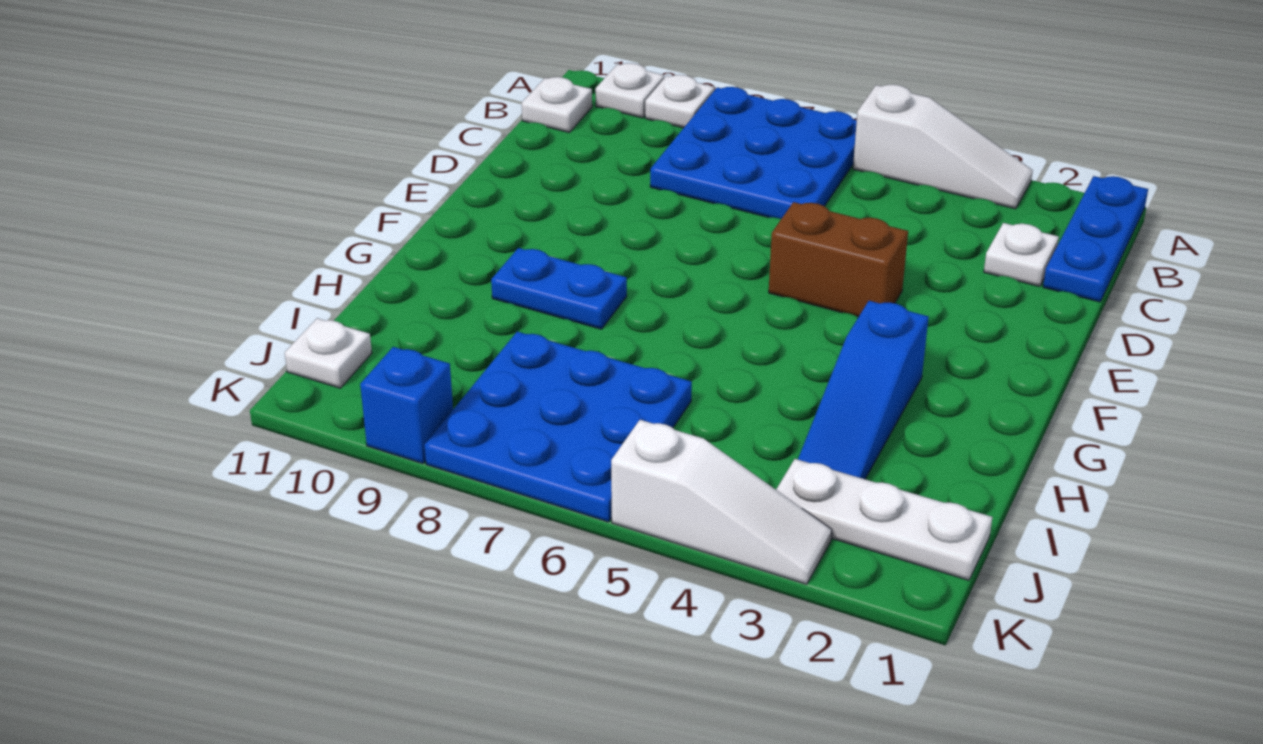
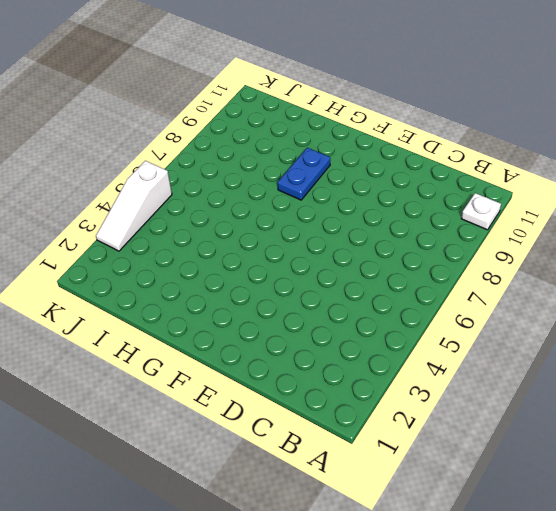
none -> blue 1x3 plate [1043,176,1148,302]
none -> white 1x3 slope [853,84,1033,209]
none -> blue 3x3 plate [650,87,857,219]

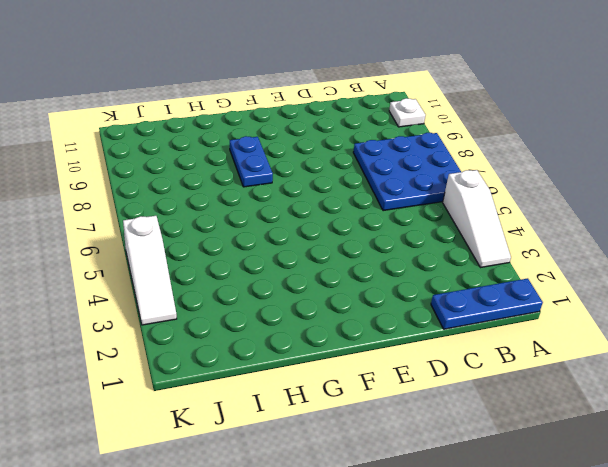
none -> white 1x1 plate [645,75,714,128]
none -> white 1x1 plate [522,77,592,132]
none -> white 1x1 plate [984,223,1059,287]

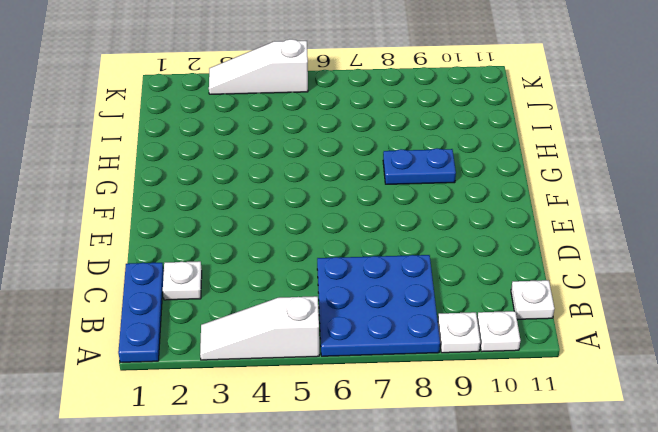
none -> brown 1x2 brick [769,202,908,317]
none -> blue 1x3 slope [798,301,929,479]
none -> blue 3x3 plate [424,331,692,522]

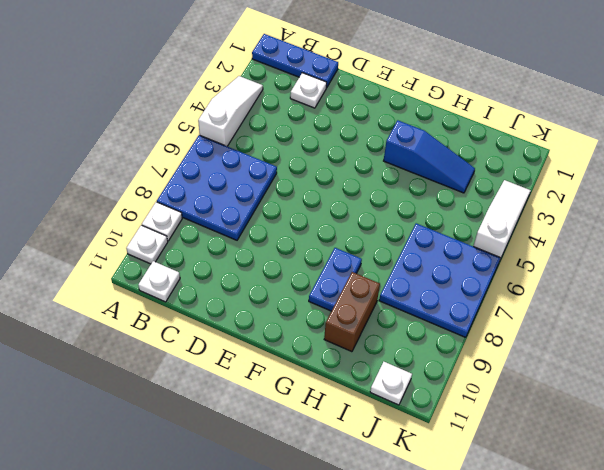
brown 1x2 brick [324,272,380,352] -> brown 1x2 brick moved to [769,202,908,317]
none -> white 1x3 plate [776,459,992,580]
none -> blue 1x1 brick [360,347,453,464]

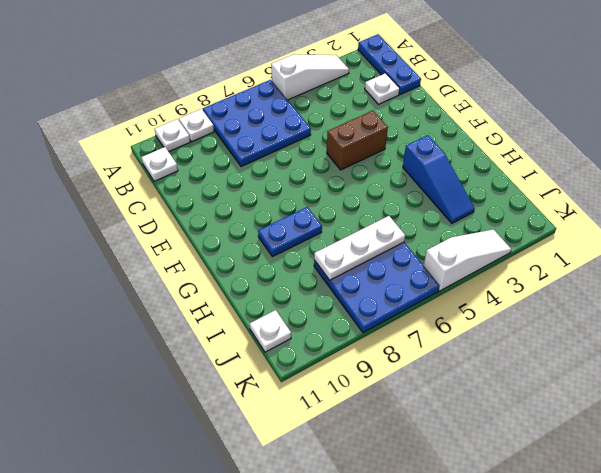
white 1x3 plate [314,216,405,280] -> white 1x3 plate moved to [776,459,992,580]
none -> blue 1x1 brick [360,347,453,464]

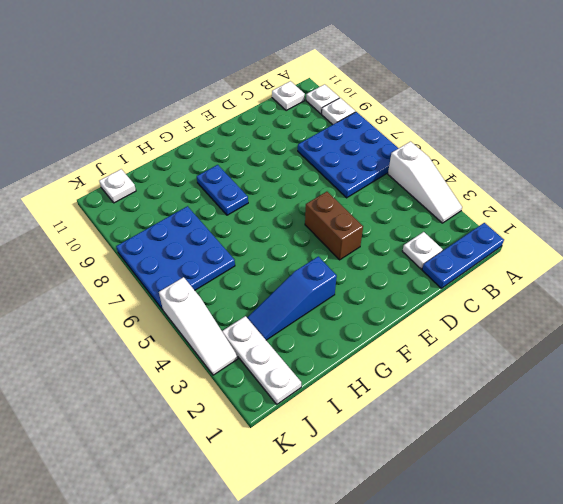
none -> blue 1x1 brick [360,347,453,464]

